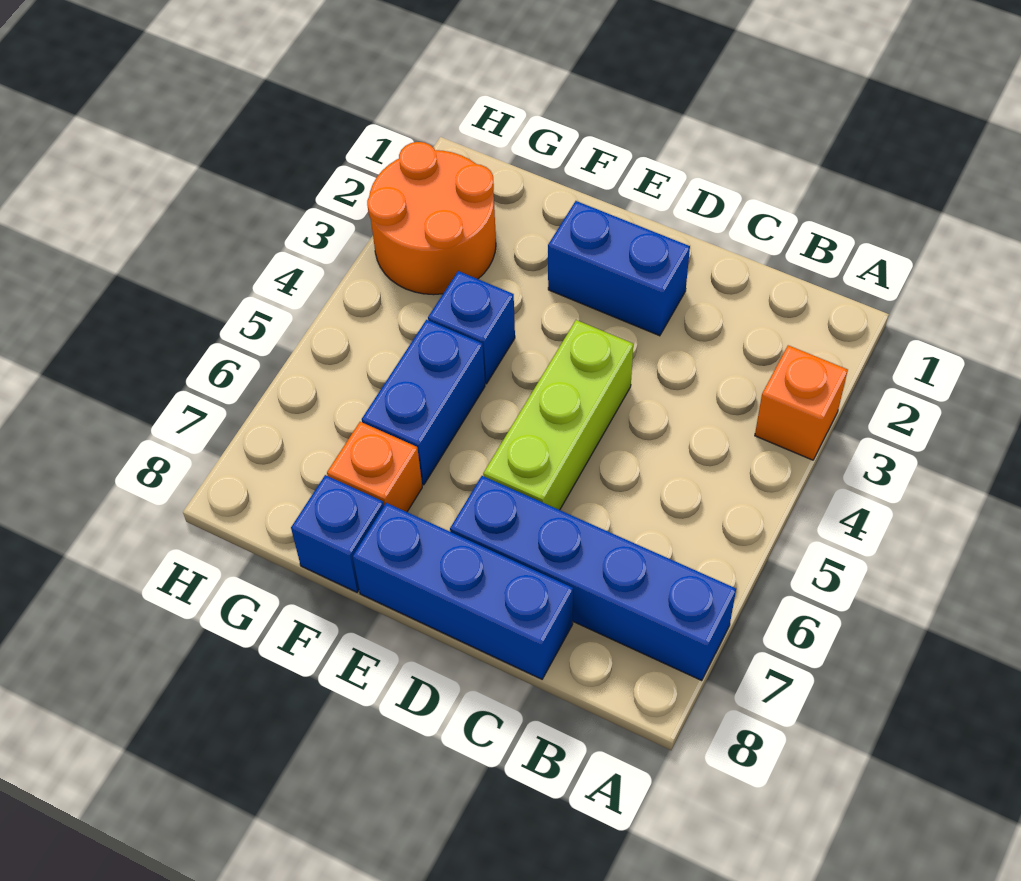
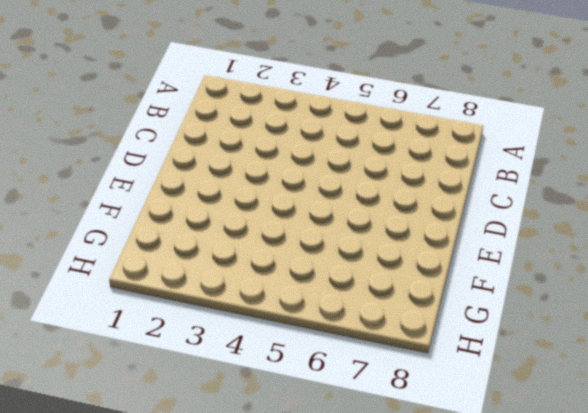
none -> orange 1x1 brick [755,345,848,460]
none -> blue 1x4 brick [450,476,736,681]

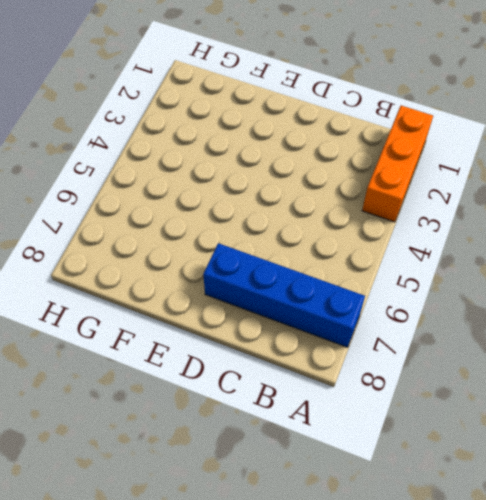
orange 1x3 brick [362,106,433,222] -> orange 1x1 brick [755,345,848,460]
none -> blue 1x3 brick [353,503,573,679]
none -> blue 1x2 brick [548,201,690,336]

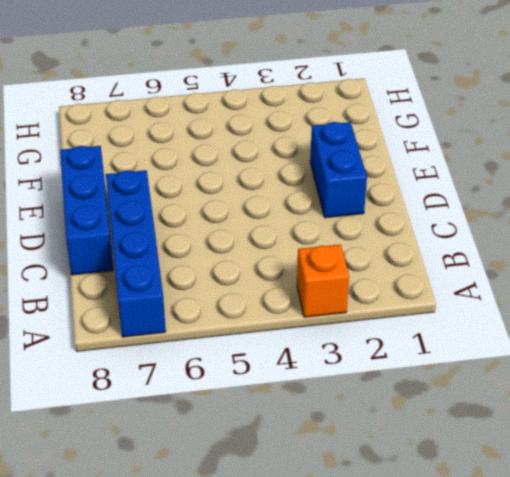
none -> lime 1x3 brick [483,320,633,510]
none -> blue 1x1 brick [428,271,515,384]

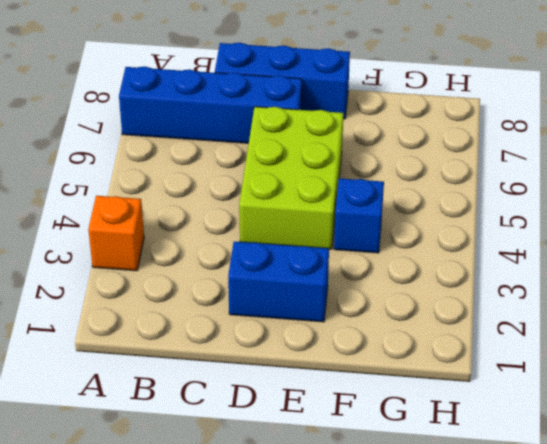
lime 2x3 brick [239,107,343,249] -> lime 1x3 brick [483,320,633,510]
none -> blue 1x2 brick [362,320,485,485]
none -> orange 1x1 brick [327,422,422,512]

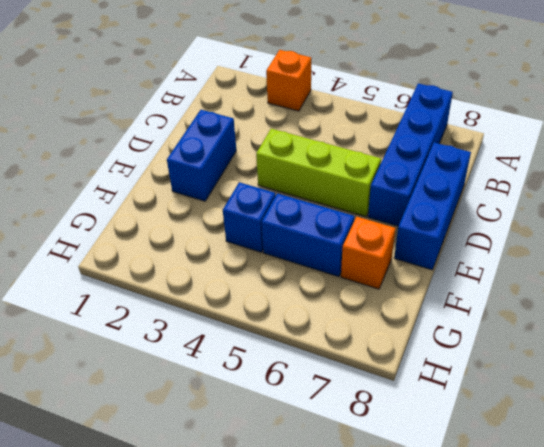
none -> blue 1x1 brick [291,475,384,592]
none -> orange 2x2 round brick [367,142,496,295]

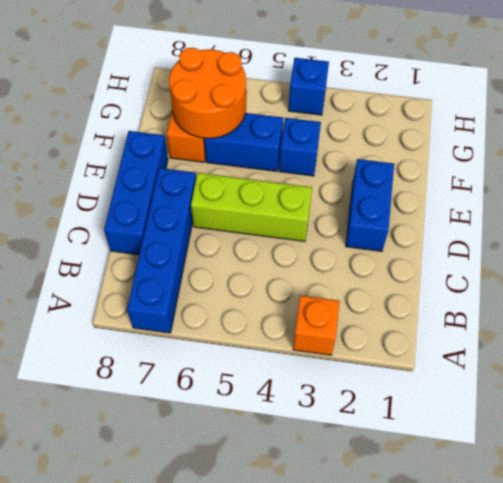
orange 2x2 round brick [169,48,246,139] -> orange 2x2 round brick moved to [367,142,496,295]
blue 1x1 brick [288,58,329,115] -> blue 1x1 brick moved to [291,475,384,592]

